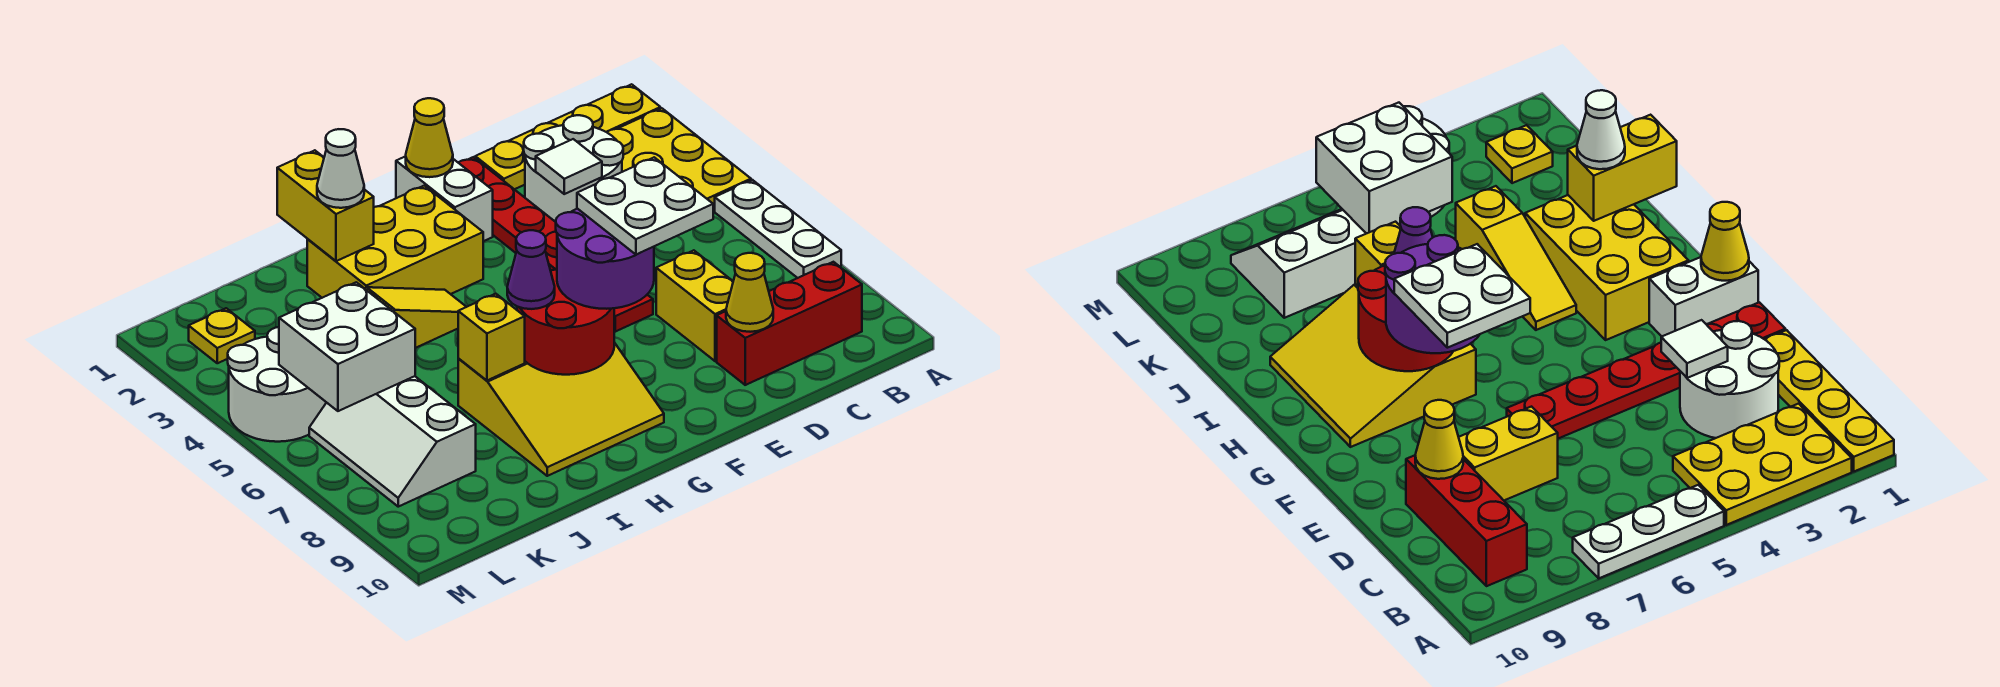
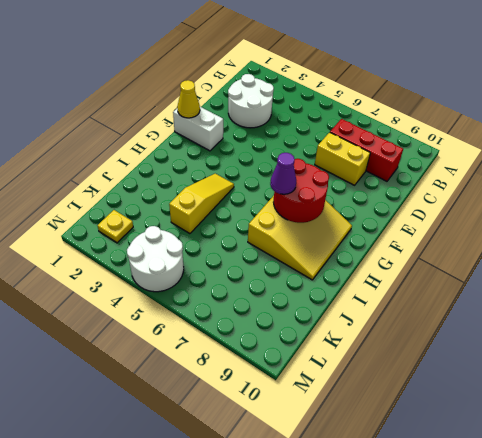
red 1x3 brick [330,119,403,181] -> red 1x3 brick turned to [717,262,862,385]
none -> yellow 1x4 plate [475,84,660,189]
none -> yellow 2x3 plate [607,108,751,211]
none -> white 1x3 plate [715,180,841,278]

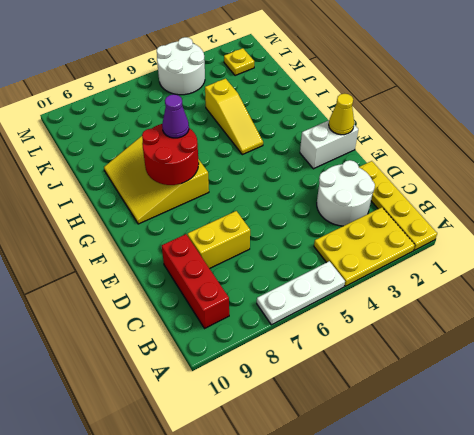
none -> red 1x6 plate [458,157,653,332]
none -> yellow 2x3 brick [307,186,483,298]
none -> white 2x3 slope [309,376,476,507]

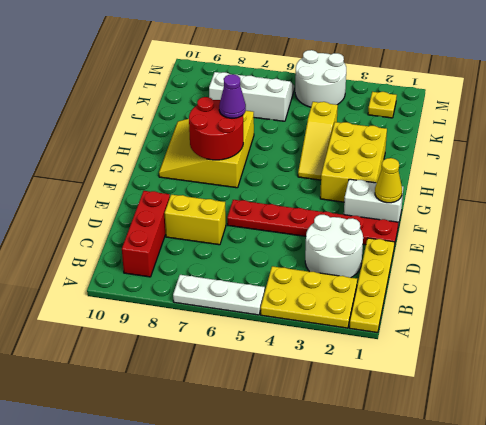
none -> white 1x1 tile [536,139,602,194]
none -> yellow 1x1 cone [726,253,773,332]
none -> yellow 1x2 brick [277,150,374,261]

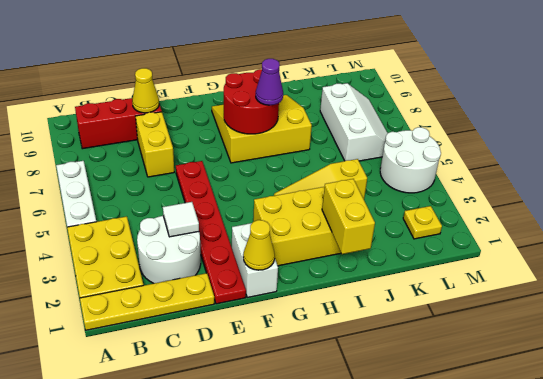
none -> yellow 1x1 brick [458,294,525,380]
none -> white 2x2 brick [279,282,415,411]
none -> purple 2x2 round brick [556,209,654,309]

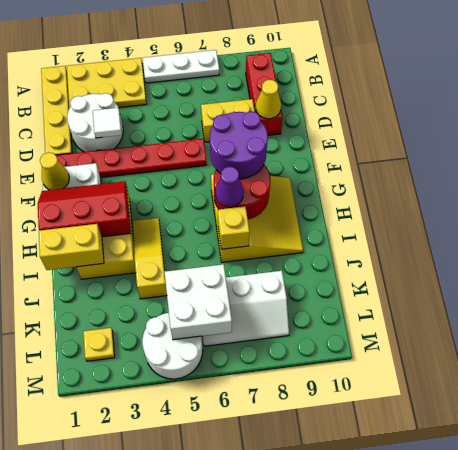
red 2x3 slope [38,181,131,237] -> none
none -> white 1x1 cone [317,129,364,208]
none -> white 2x2 plate [577,157,713,255]

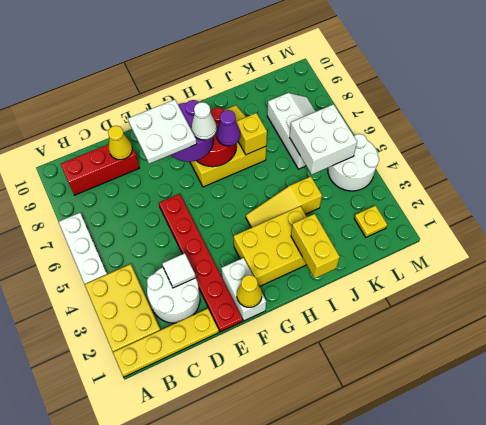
white 1x1 cone [191,102,216,140] -> white 1x1 cone moved to [317,129,364,208]
none -> yellow 1x2 brick [656,250,733,361]

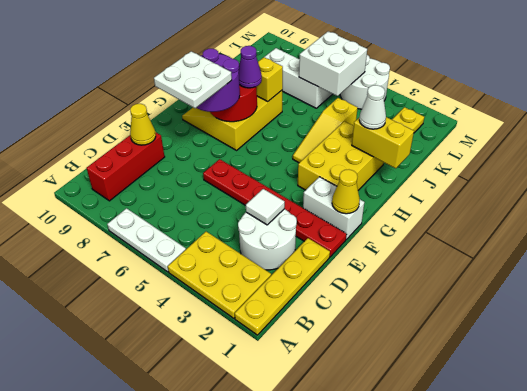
none -> yellow 1x2 brick [656,250,733,361]

